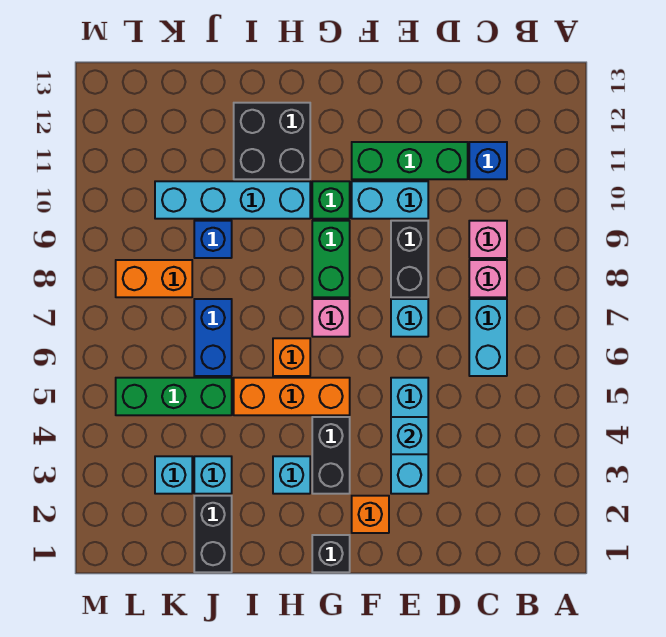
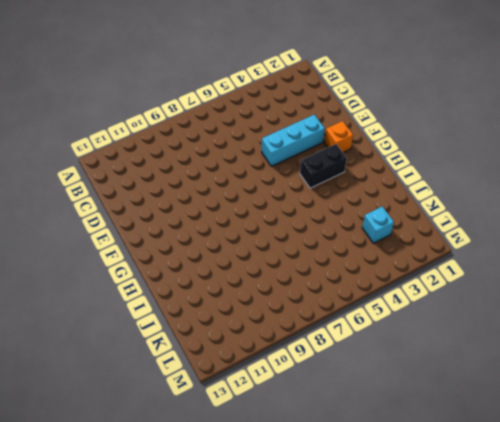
none -> cyan 1x2 brick [469,299,507,376]
none -> pink 1x1 brick [469,260,507,297]
none -> pink 1x1 brick [469,221,507,258]

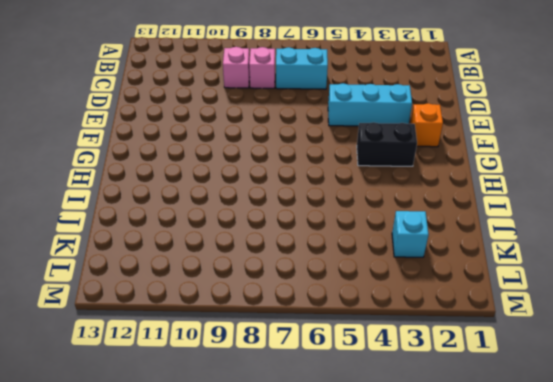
none -> blue 1x1 brick [469,142,507,179]
none -> green 1x3 brick [352,142,468,179]
none -> cyan 1x1 brick [391,299,428,337]

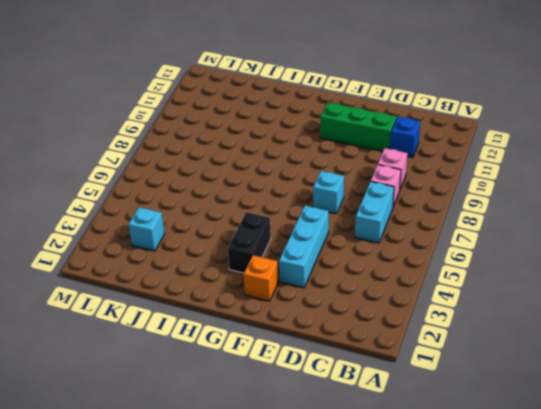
none -> black 1x2 brick [391,221,428,297]
none -> cyan 1x2 brick [352,181,428,219]
none -> black 1x1 brick [312,535,350,572]

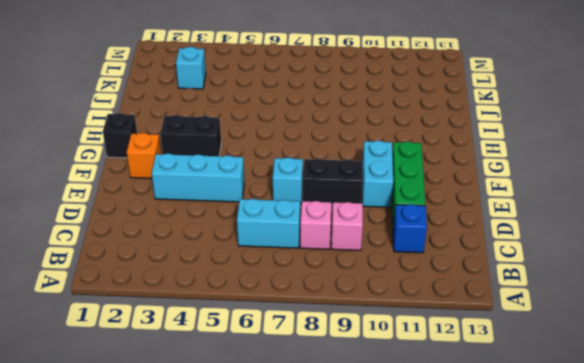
none -> orange 1x3 brick [234,378,350,415]
none -> pink 1x1 brick [312,299,350,337]
none -> green 1x2 brick [312,221,350,297]

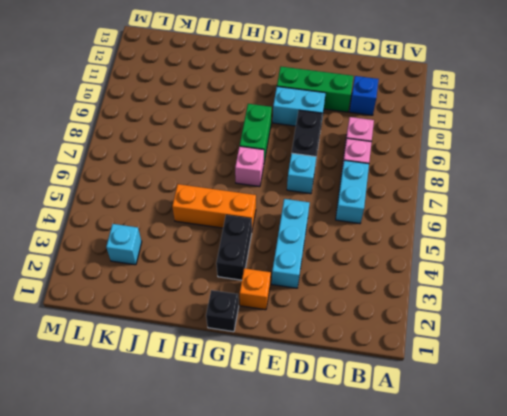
none -> green 1x1 brick [312,181,350,219]
none -> cyan 1x1 brick [273,456,310,494]
none -> orange 1x1 brick [273,338,310,376]

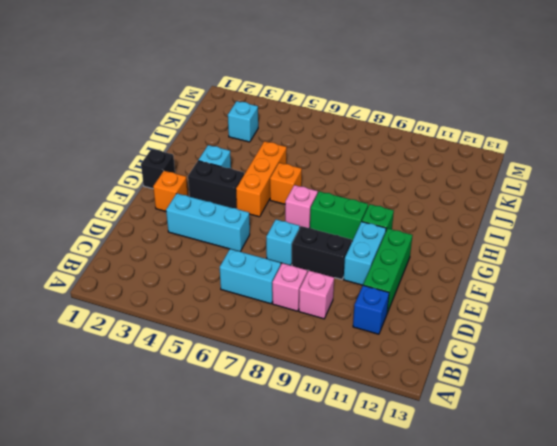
none -> cyan 1x4 brick [155,181,310,219]
none -> black 2x2 brick [234,103,310,179]
none -> black 1x2 brick [194,496,232,572]

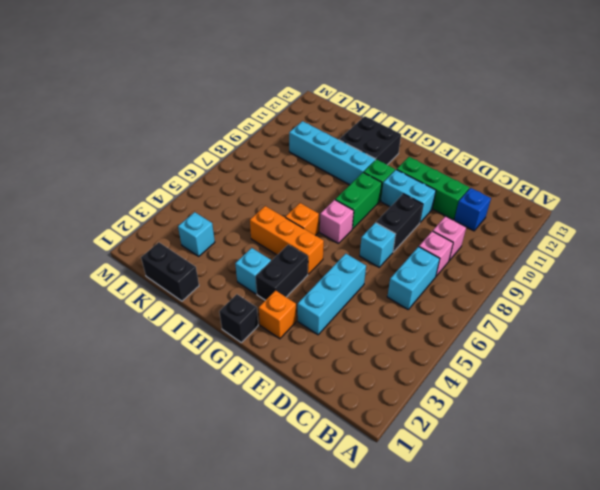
black 1x2 brick [141,242,199,301] -> black 1x2 brick turned to [194,496,232,572]
none -> cyan 1x1 brick [194,456,232,494]
none -> green 1x3 brick [116,378,232,415]
none -> blue 1x2 brick [194,299,232,376]

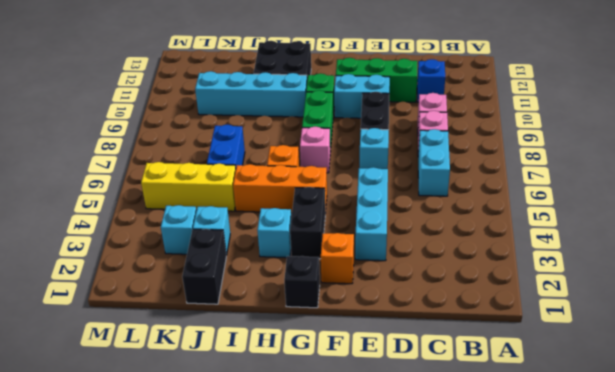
yellow 1x3 brick [141,162,236,211] -> green 1x3 brick [116,378,232,415]
none -> blue 1x1 brick [194,221,232,258]
none -> orange 1x2 brick [116,260,192,297]
none -> cyan 1x1 brick [391,417,428,454]

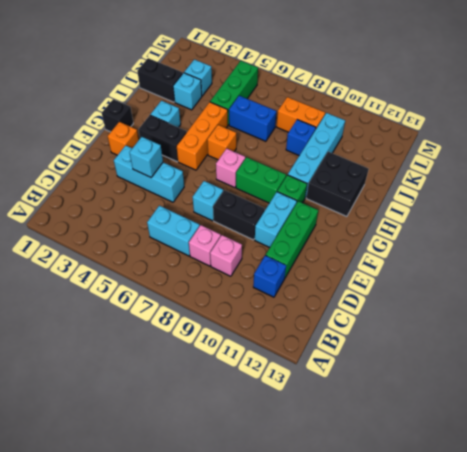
orange 1x2 brick [277,97,325,132] -> orange 1x2 brick turned to [116,260,192,297]

